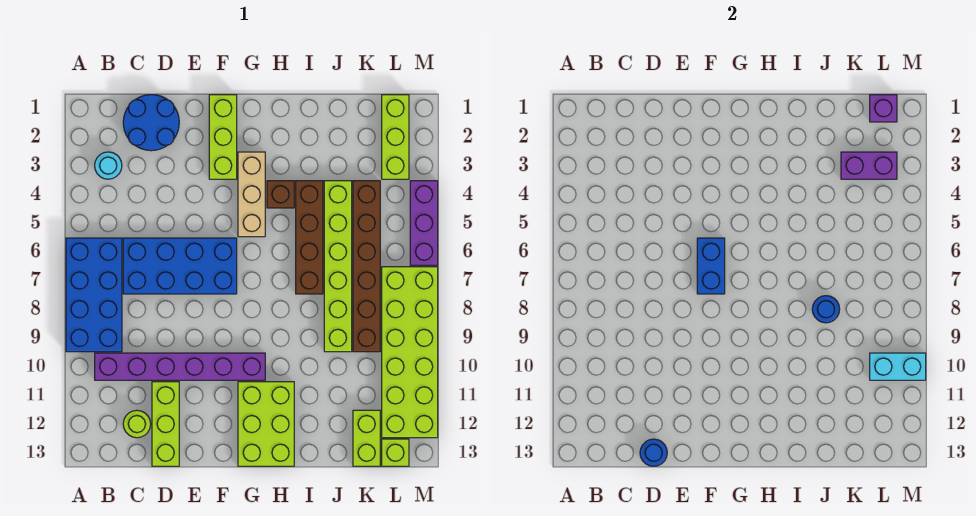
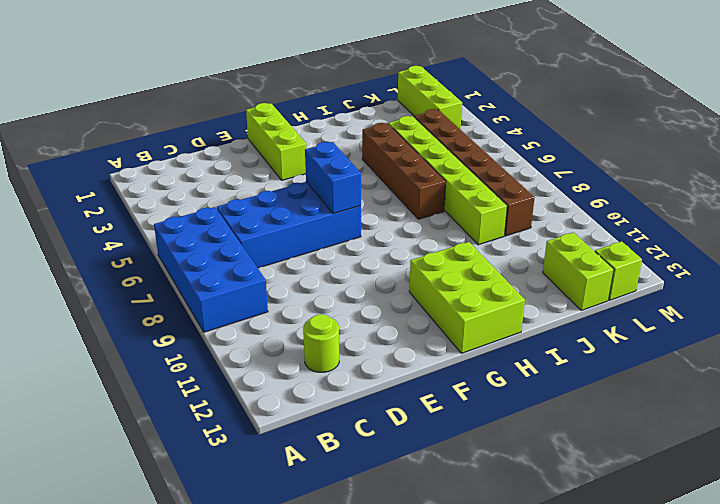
none -> cyan 1x1 round brick [95,152,122,179]
none -> purple 1x6 brick [95,353,265,380]
none -> blue 2x2 round brick [123,95,179,151]

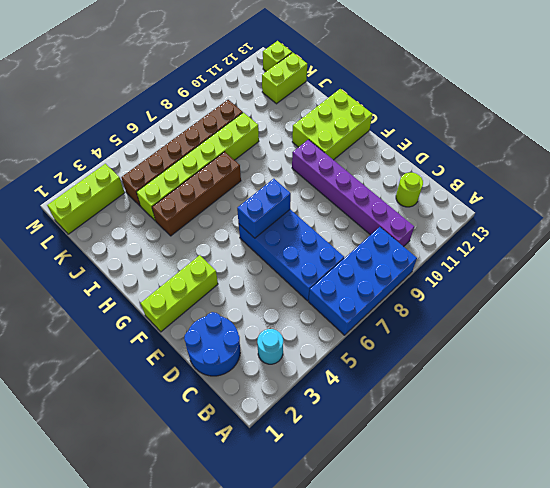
none -> lime 1x3 brick [152,382,179,466]
none -> tan 1x3 brick [238,152,265,237]
none -> brown 1x1 brick [267,181,294,208]

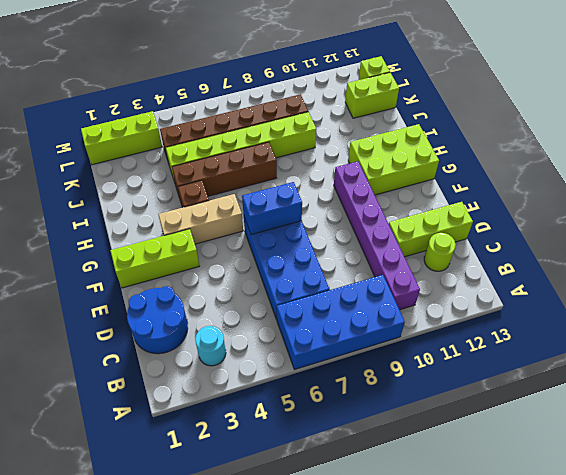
none -> lime 2x6 brick [382,267,438,438]
none -> purple 1x3 brick [410,181,438,265]
none -> blue 1x1 round brick [640,439,667,466]

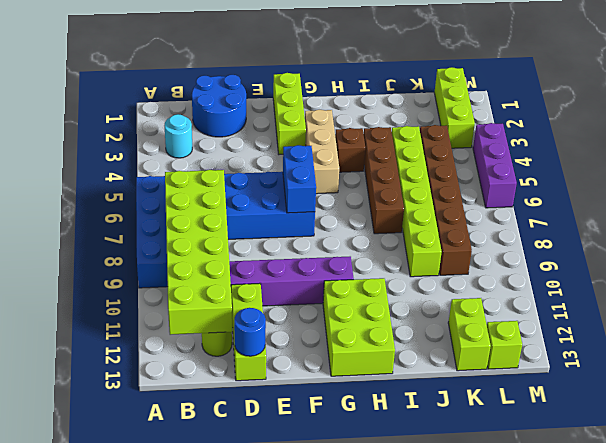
lime 2x6 brick [165,170,232,335] -> lime 2x6 brick moved to [382,267,438,438]
none -> blue 1x1 round brick [812,296,840,323]
none -> purple 1x2 brick [841,152,897,179]
none -> purple 1x1 brick [870,95,897,122]

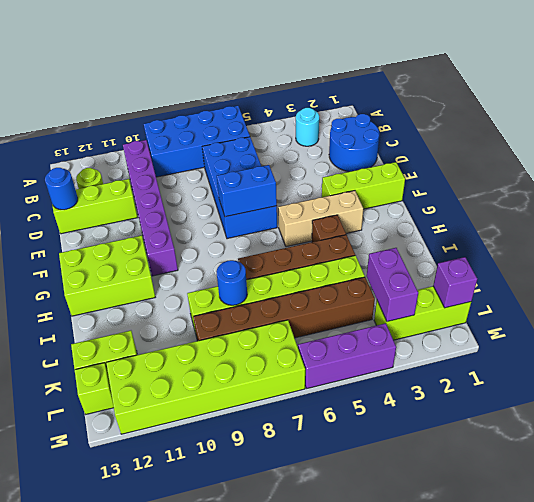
none -> cyan 1x2 brick [870,353,926,380]

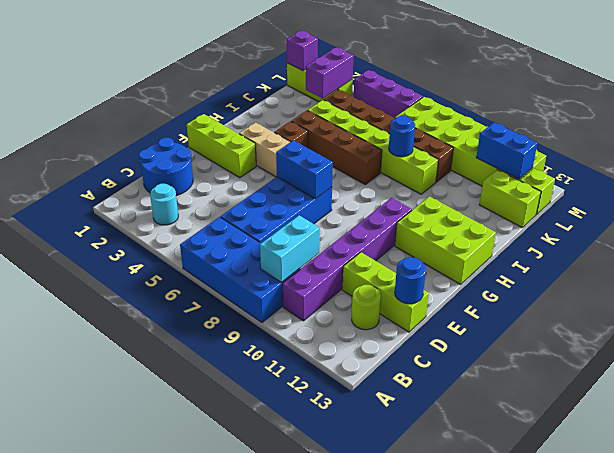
cyan 1x2 brick [260,215,320,282] -> cyan 1x2 brick moved to [870,353,926,380]
blue 1x2 brick [476,122,537,179] -> none

